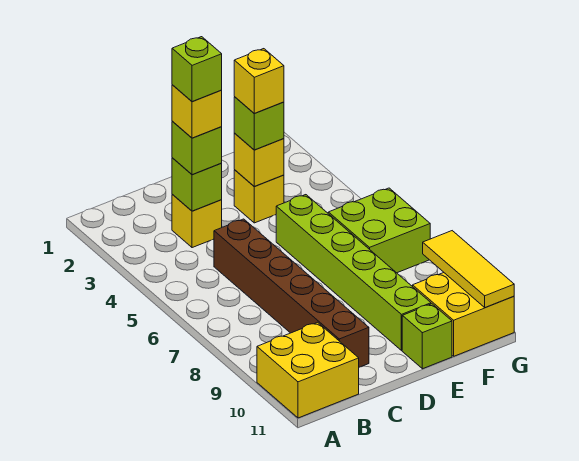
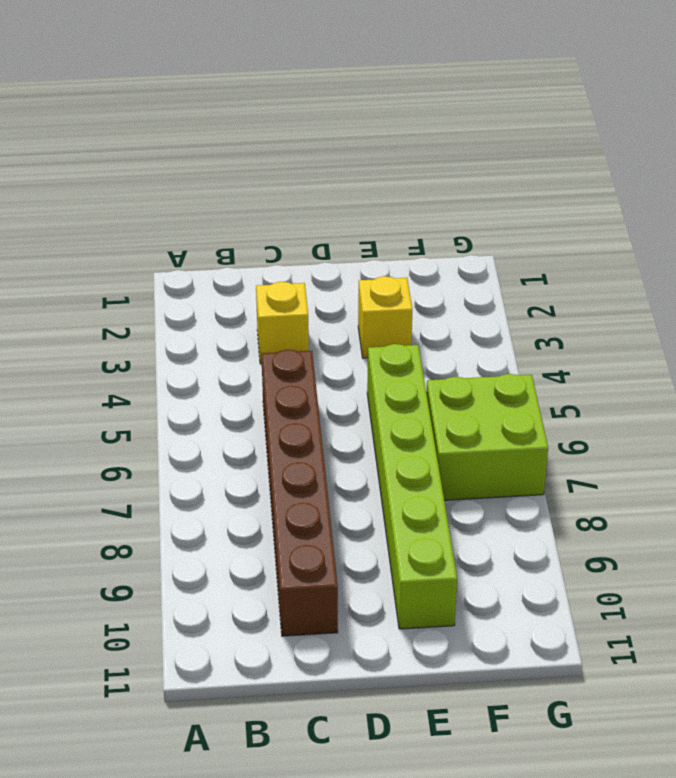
none -> yellow 2x2 brick [257,322,359,418]
none -> lime 1x1 brick [402,304,452,369]
none -> yellow 2x2 brick [413,273,514,356]

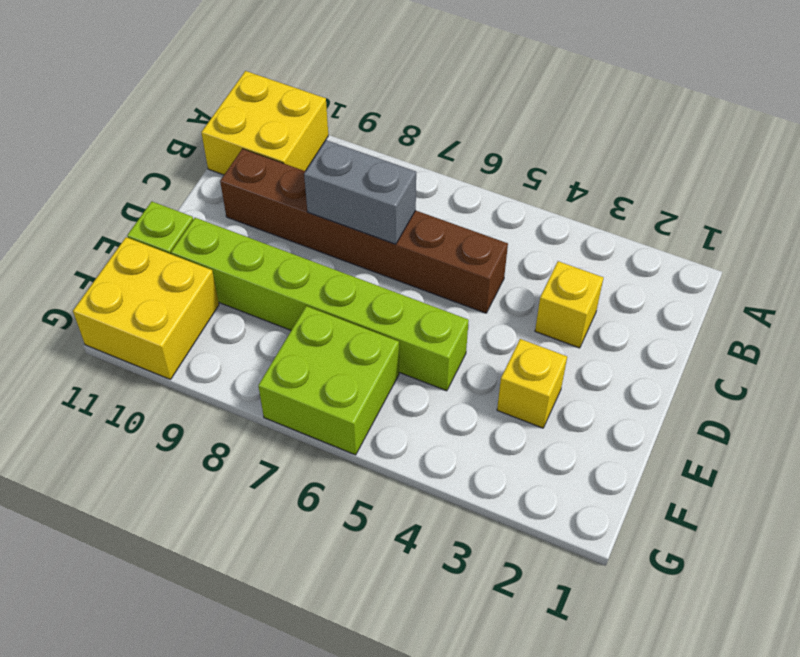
grey 1x2 brick [304,140,416,244] -> none
none -> lime 1x1 brick [172,158,222,211]
none -> yellow 1x1 brick [234,133,284,186]
none -> yellow 1x3 tile [423,231,514,308]

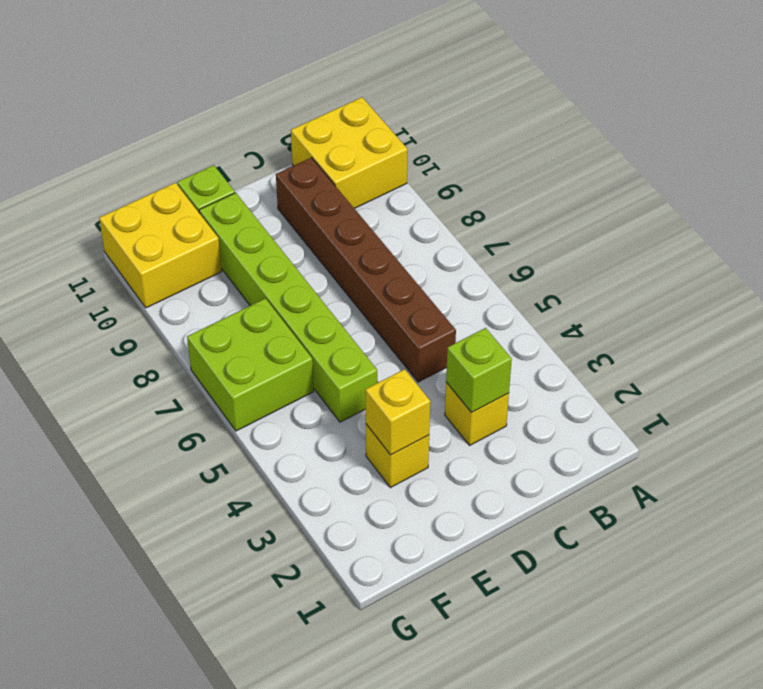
none -> yellow 1x3 tile [423,231,514,308]
none -> lime 1x1 brick [172,121,222,175]
none -> lime 1x1 brick [234,97,284,150]

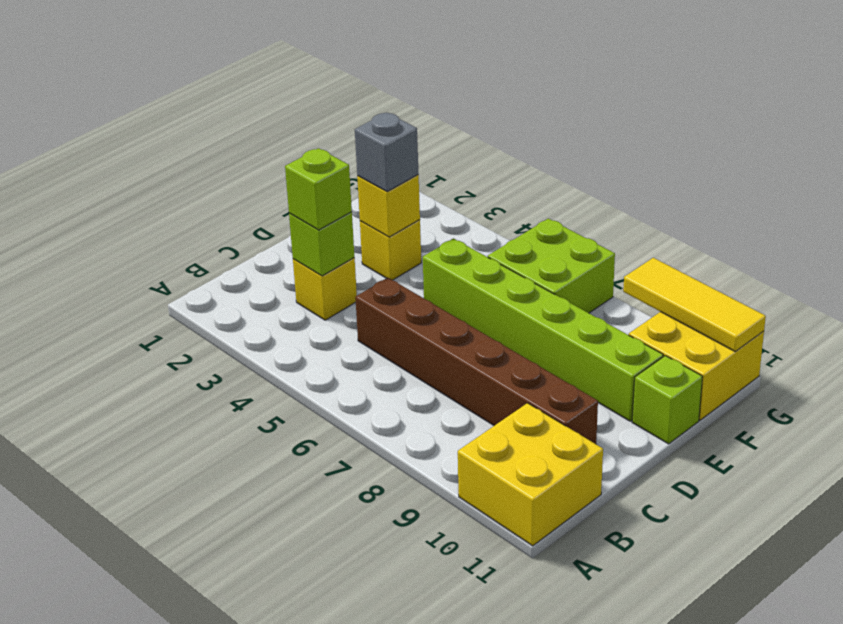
grey 1x1 brick [355,113,419,191] -> lime 1x1 brick [234,97,284,150]
none -> yellow 1x1 brick [172,85,222,138]
none -> yellow 1x1 brick [234,49,284,114]
none -> lime 1x1 brick [172,37,222,102]

